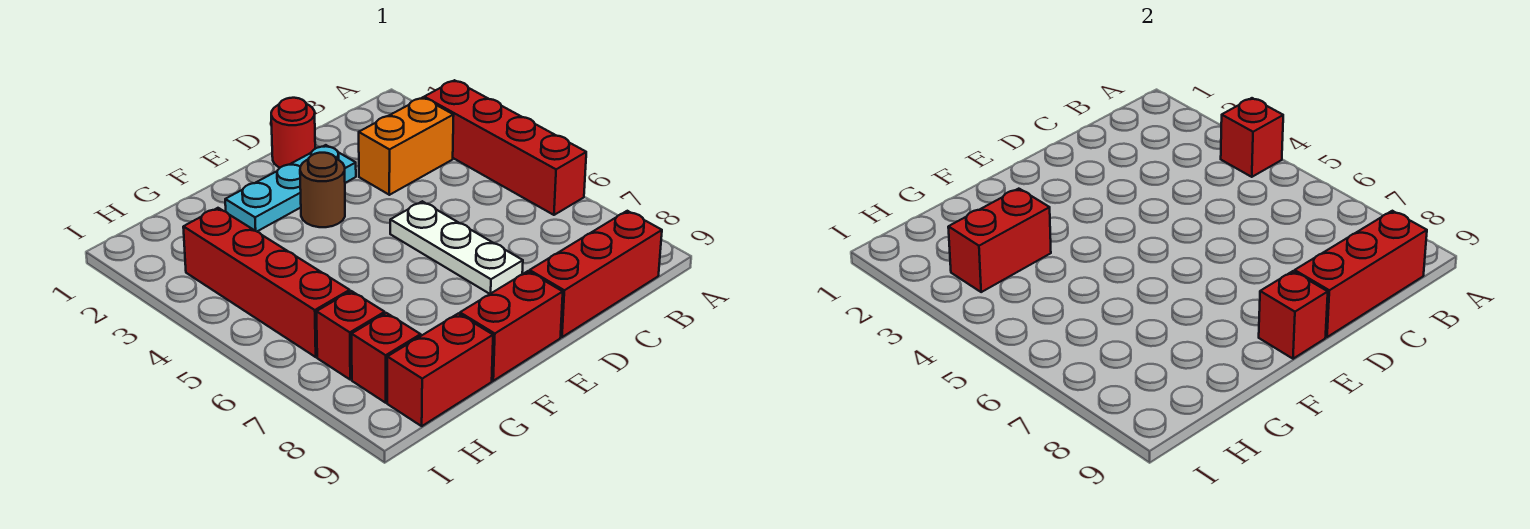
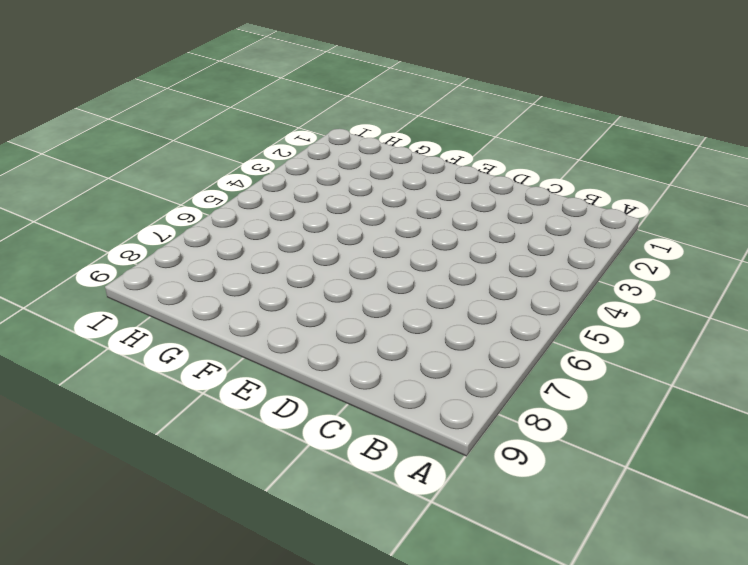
none -> red 1x4 brick [424,80,586,215]
none -> orange 1x2 brick [359,97,454,195]
none -> red 1x3 brick [530,211,662,337]

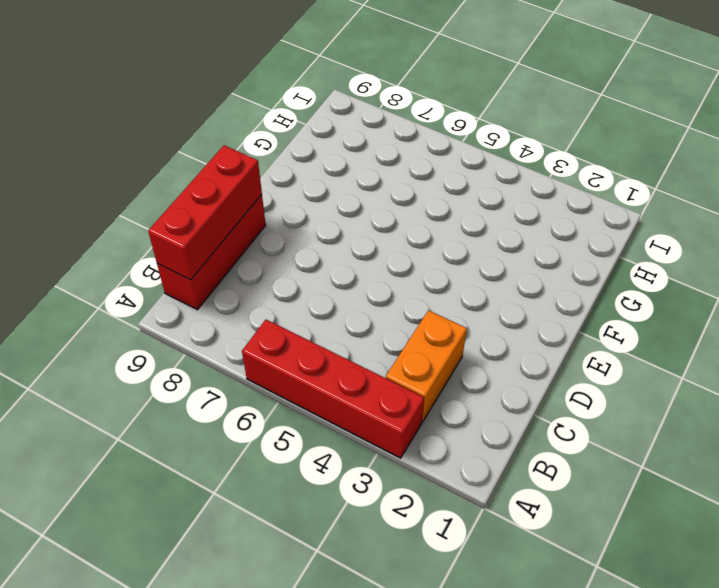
none -> red 1x1 round brick [271,98,315,168]
none -> cyan 1x3 plate [225,145,356,231]
none -> white 1x3 plate [390,201,523,294]

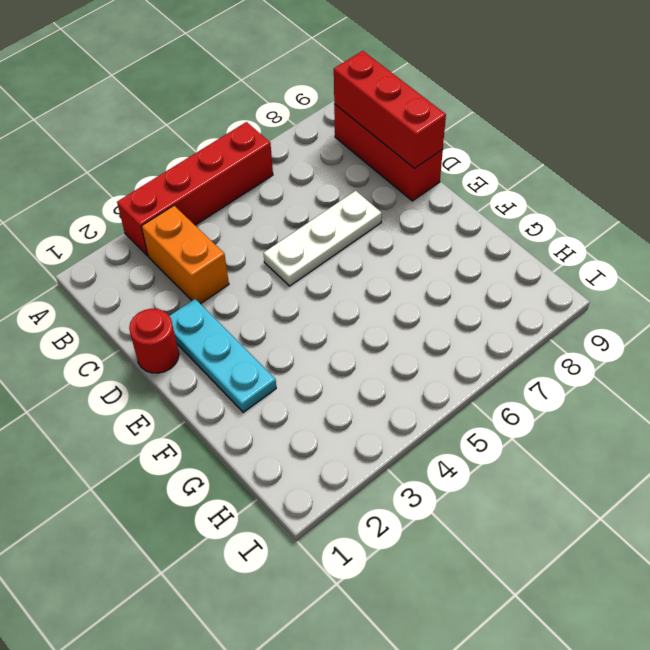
none -> brown 1x1 round brick [300,153,345,227]
none -> red 1x2 brick [460,271,563,381]
none -> red 1x2 brick [387,314,493,426]

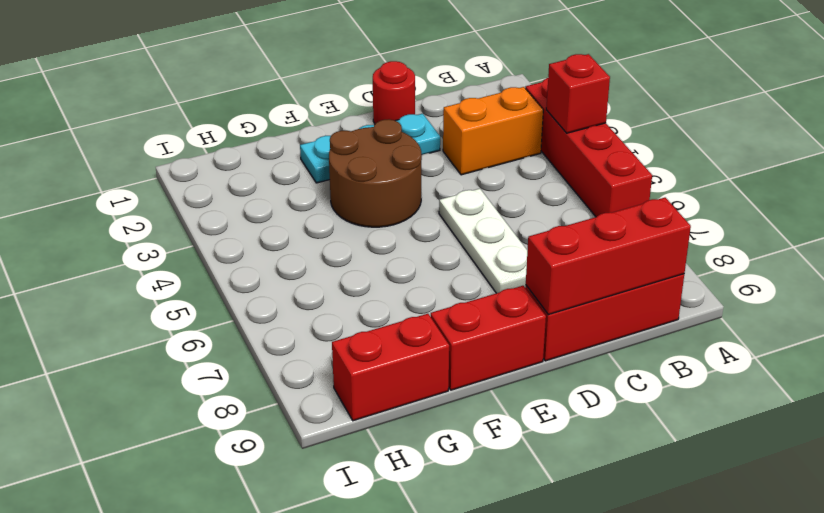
brown 2x2 round brick [329,119,422,227] -> brown 1x1 round brick [300,153,345,227]
none -> red 1x4 brick [183,208,350,357]
none -> red 1x1 brick [316,291,385,380]
none -> red 1x1 brick [352,313,421,403]

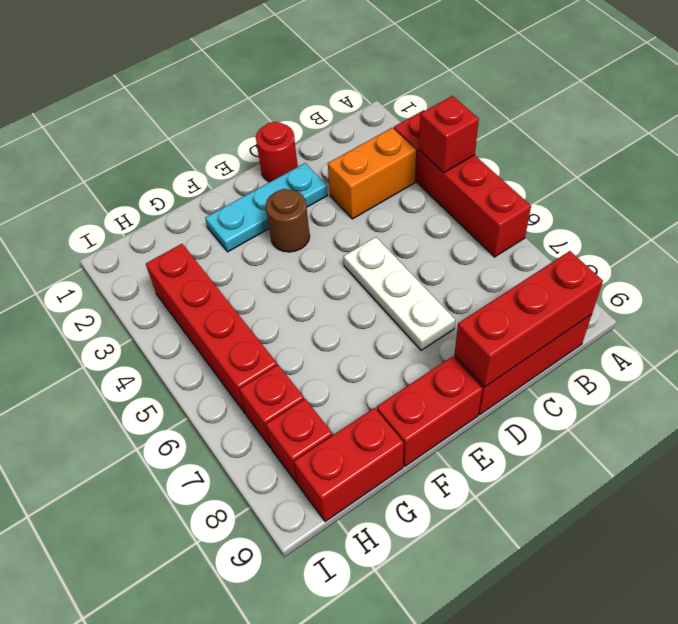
none -> red 1x1 brick [1259,271,1328,359]
none -> red 1x2 brick [948,189,1051,292]

